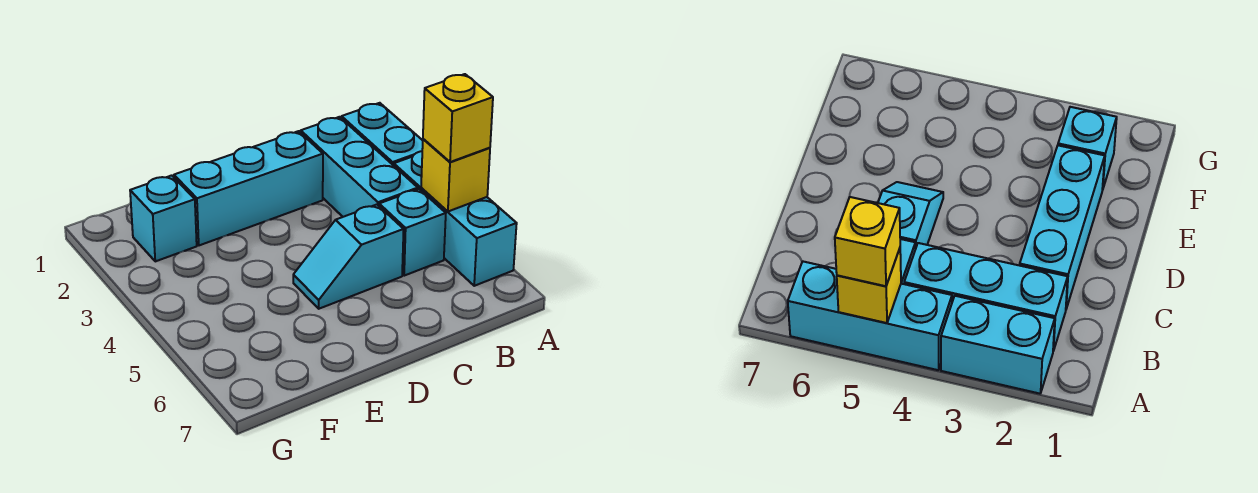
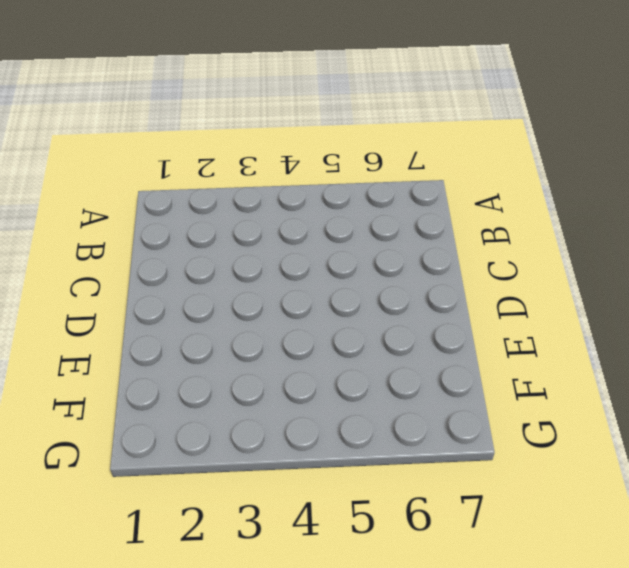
none -> cyan 1x2 brick [342,103,423,166]
none -> cyan 1x3 brick [394,151,517,286]

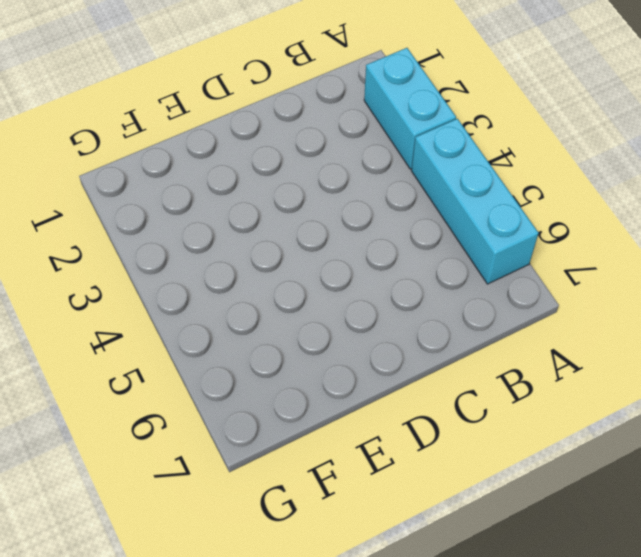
none -> cyan 1x3 brick [301,117,418,217]
none -> cyan 1x1 brick [379,189,446,276]

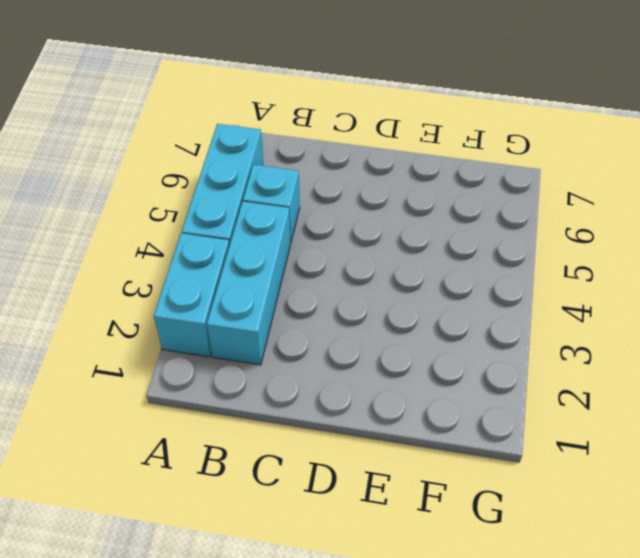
none -> cyan 1x3 brick [174,131,323,245]
none -> cyan 1x2 slope [293,205,404,309]

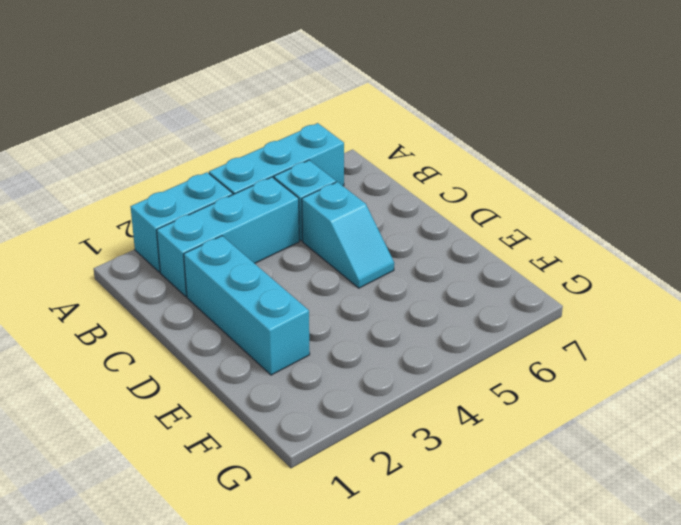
none -> cyan 1x1 brick [130,175,197,261]
none -> yellow 1x1 brick [421,139,490,211]

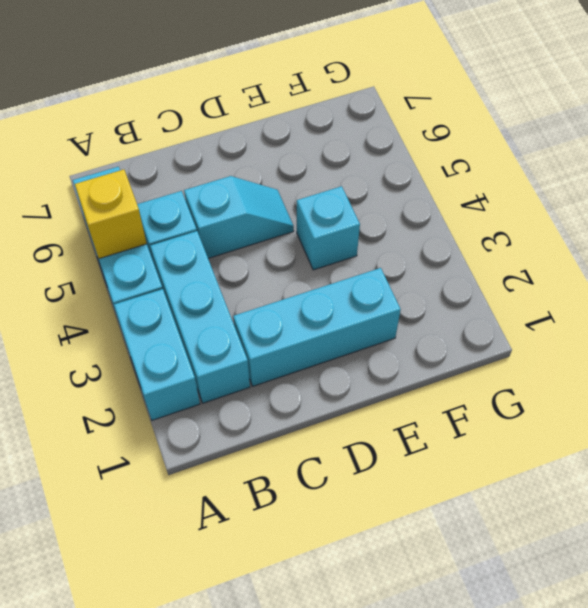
cyan 1x1 brick [297,186,360,270] -> cyan 1x1 brick moved to [130,175,197,261]
none -> yellow 1x1 brick [423,74,493,162]

